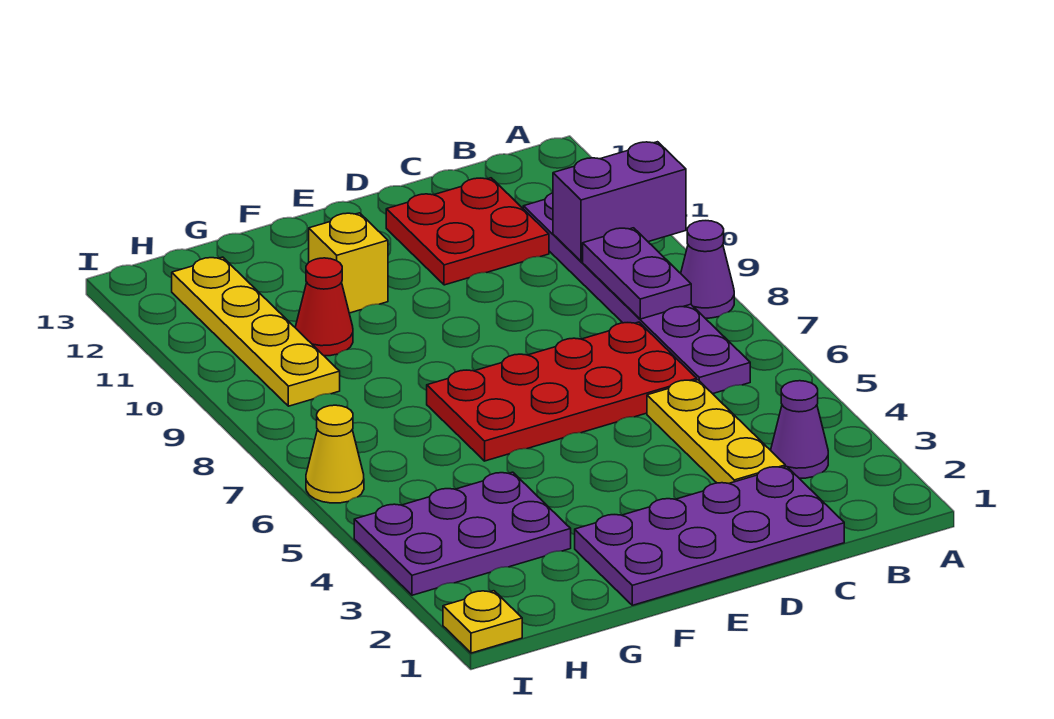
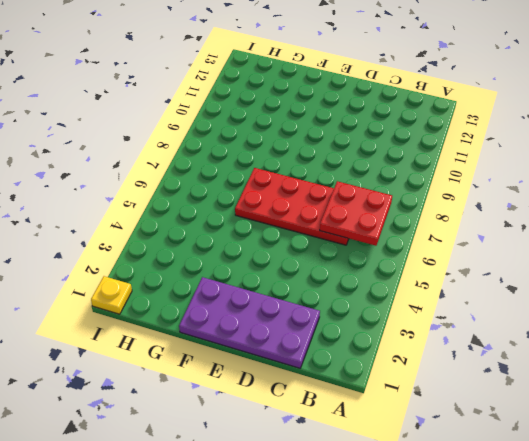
red 2x2 plate [320,181,392,246] -> red 2x2 plate moved to [386,178,549,285]
none -> purple 1x1 cone [681,221,734,318]
none -> purple 1x1 cone [771,381,828,478]
none -> purple 1x6 plate [523,193,750,394]

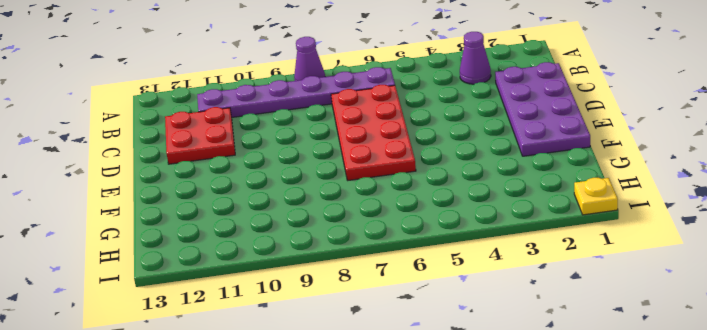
none -> yellow 1x3 plate [647,380,786,483]
none -> yellow 1x1 brick [309,213,388,313]
none -> purple 2x3 plate [354,472,571,595]

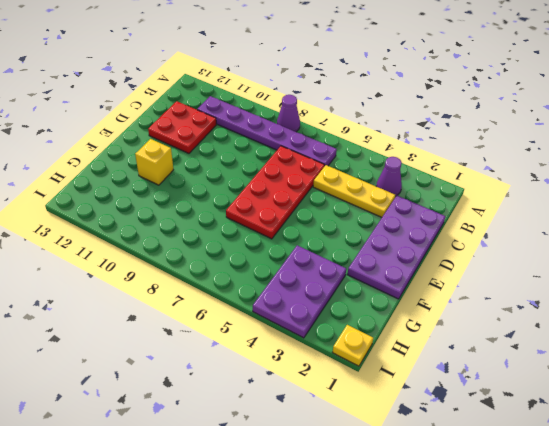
none -> red 1x1 cone [295,258,353,356]
none -> yellow 1x4 plate [172,257,340,406]
none -> yellow 1x1 cone [306,405,364,503]

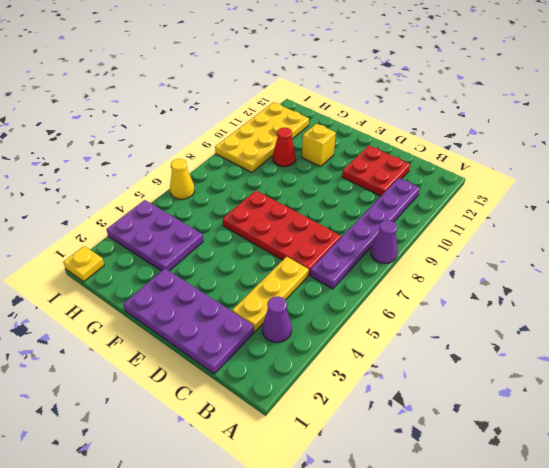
yellow 2x4 plate [215,102,309,172] -> yellow 1x4 plate [172,257,340,406]
none -> purple 1x2 brick [553,142,686,261]
none -> purple 1x2 plate [583,228,691,319]

